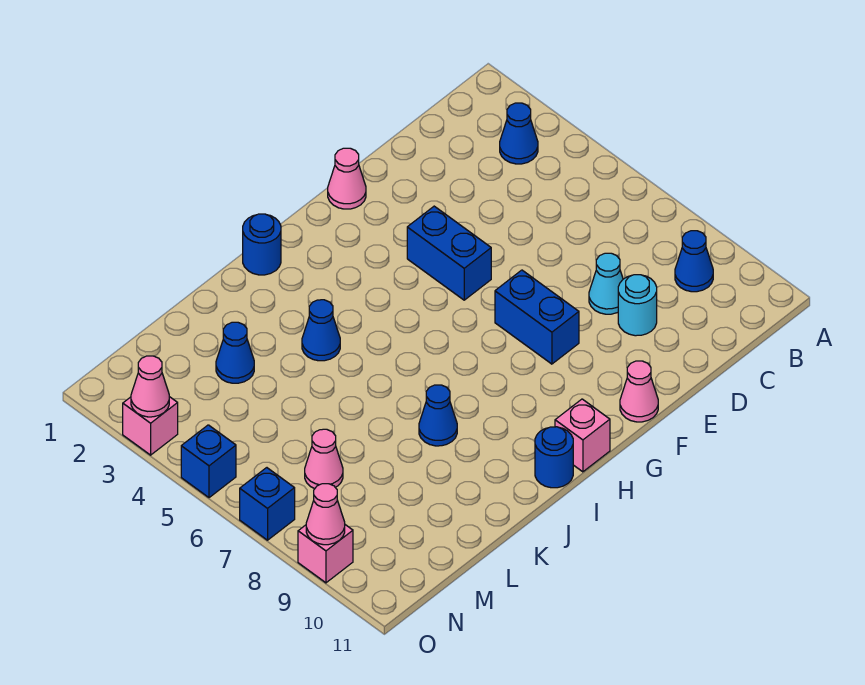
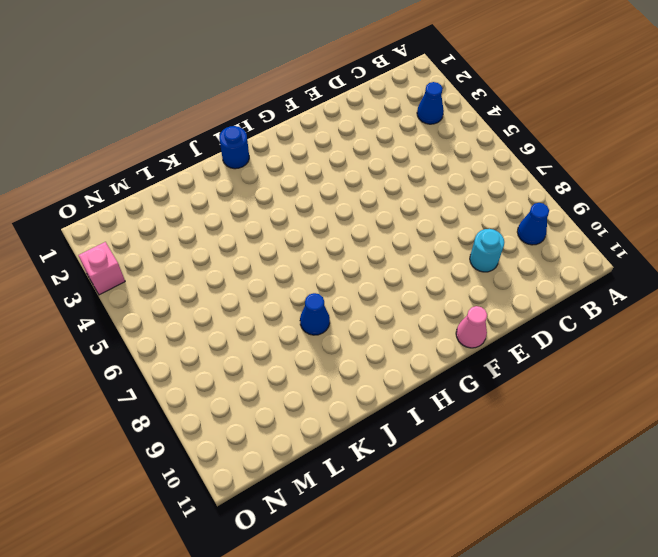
none -> cyan 1x1 cone [589,253,623,314]
none -> pink 1x1 cone [328,148,366,209]
none -> blue 1x2 brick [407,206,491,300]

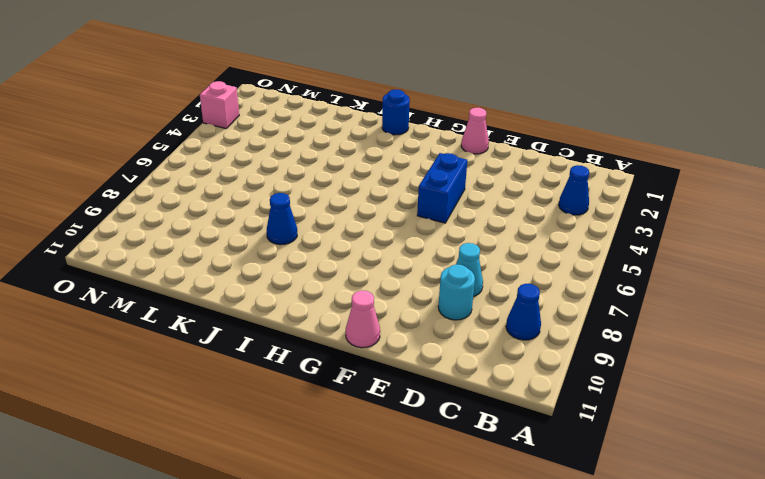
none -> blue 1x2 brick [495,270,579,364]
none -> pink 1x1 brick [555,399,610,472]
none -> blue 1x1 round brick [535,427,573,488]

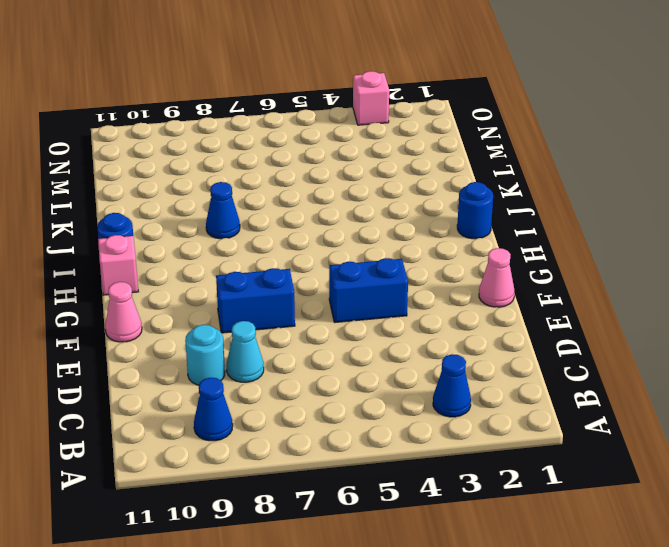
none -> blue 1x1 cone [302,300,340,361]
none -> blue 1x1 cone [216,322,254,383]
none -> pink 1x1 cone [305,429,343,489]

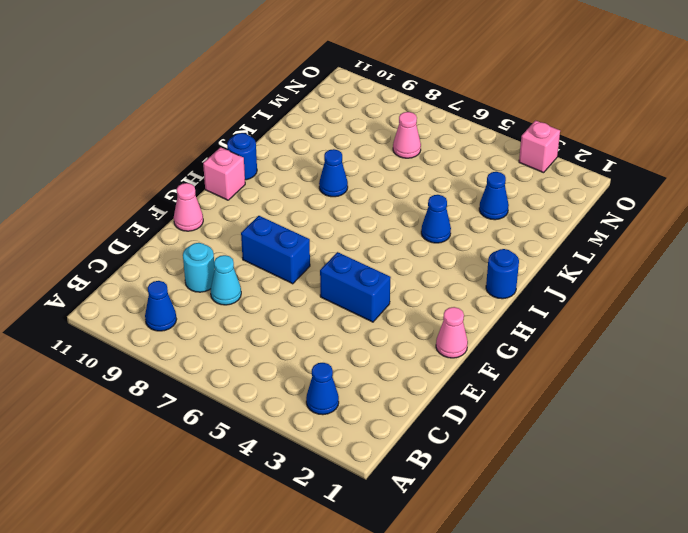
none -> blue 1x1 brick [181,425,236,498]
none -> blue 1x1 brick [240,468,295,540]
none -> pink 1x1 brick [298,525,353,583]

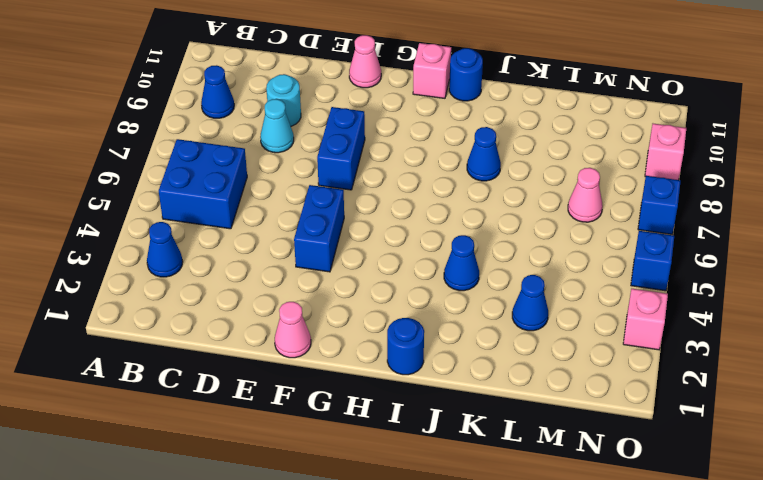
blue 2x2 brick [159,139,247,229] -> none
none -> pink 1x1 cone [131,356,169,417]
none -> pink 1x1 cone [306,484,345,545]

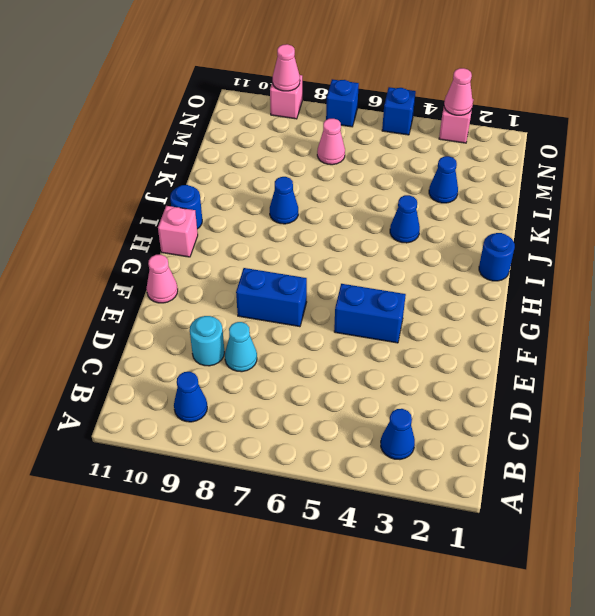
none -> pink 1x1 cone [328,148,366,209]

